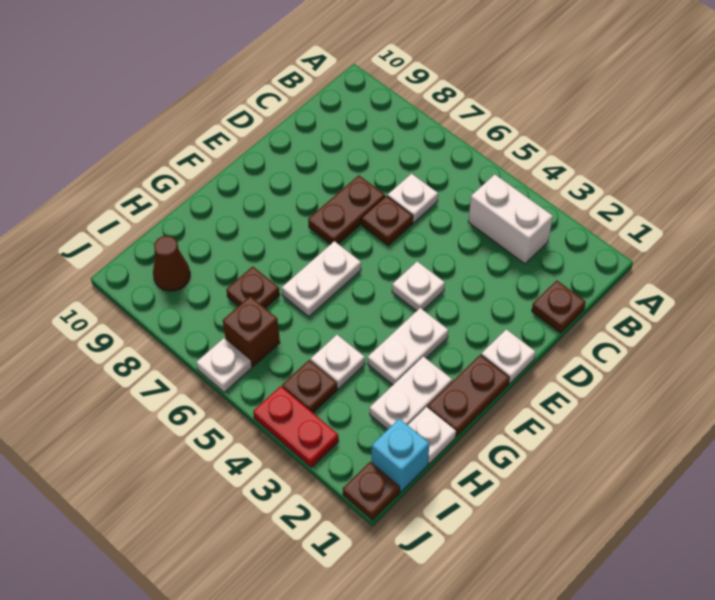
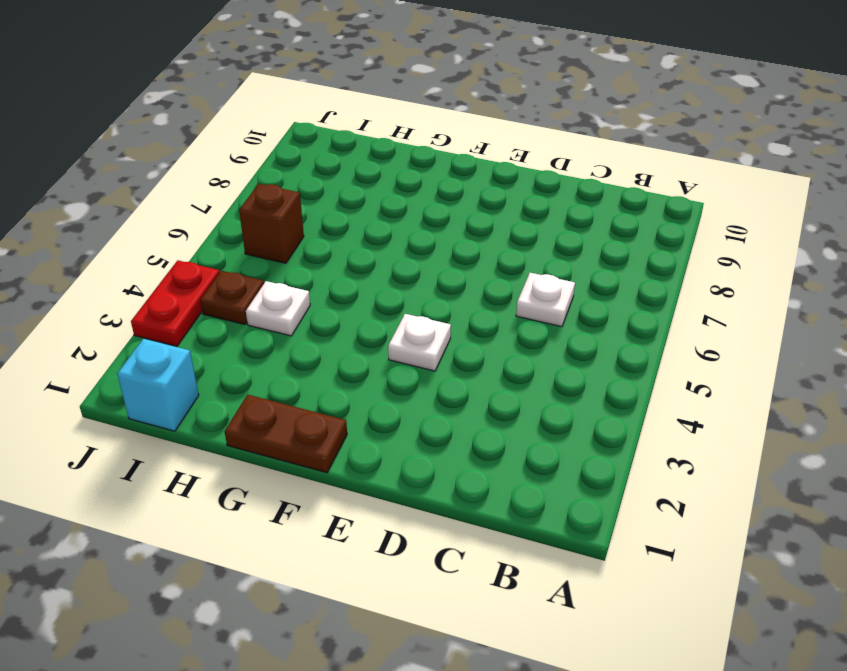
none -> white 1x2 brick [468,175,553,264]
none -> brown 1x1 plate [532,280,586,333]
none -> brown 1x1 plate [362,196,413,245]

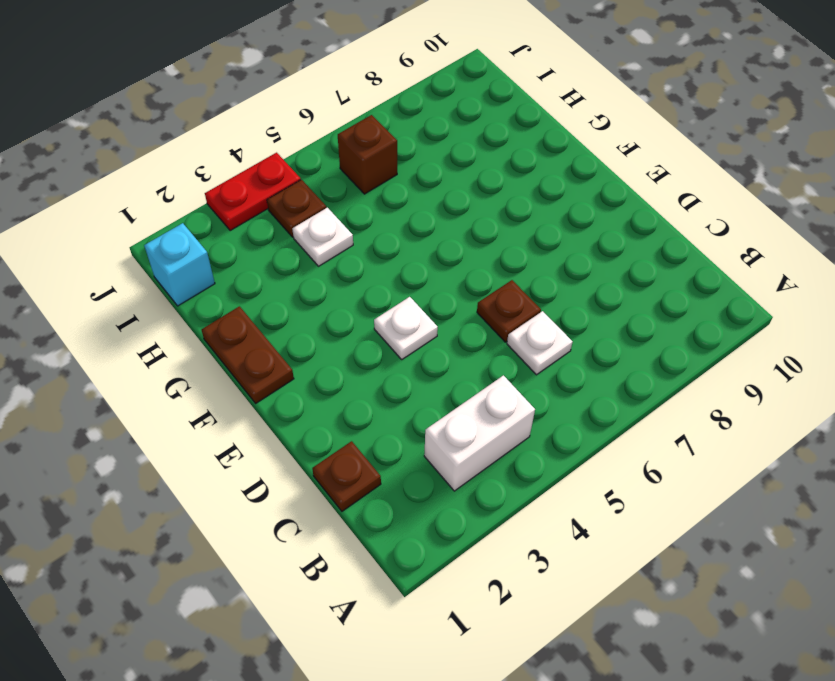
none -> brown 1x2 plate [308,175,385,244]
none -> white 1x1 plate [481,329,536,383]
none -> white 1x2 plate [368,308,448,385]

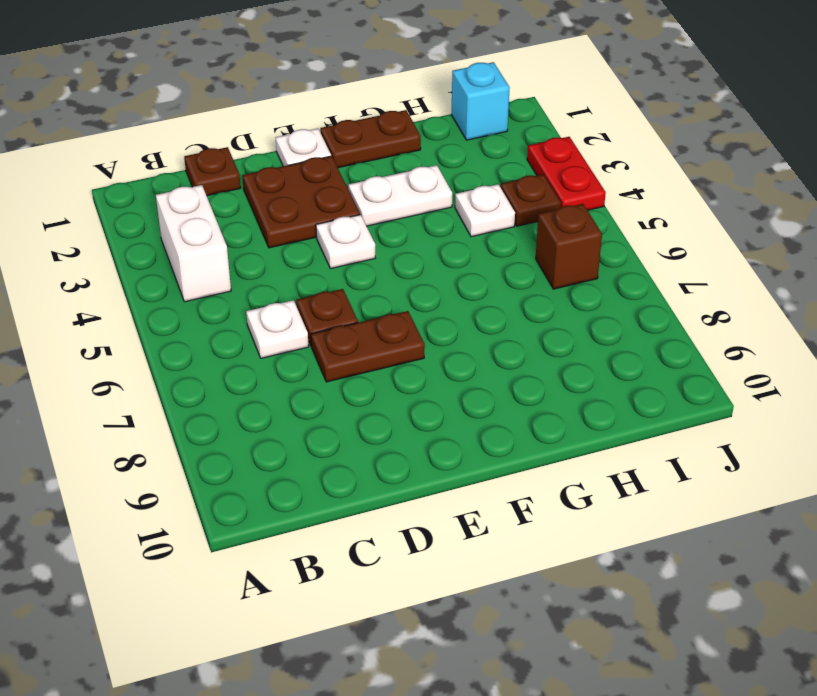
brown 2x2 plate [242,156,360,248] -> none
none -> white 1x2 plate [282,241,361,317]
none -> white 1x2 plate [370,356,452,430]
none -> white 1x1 plate [408,407,456,464]

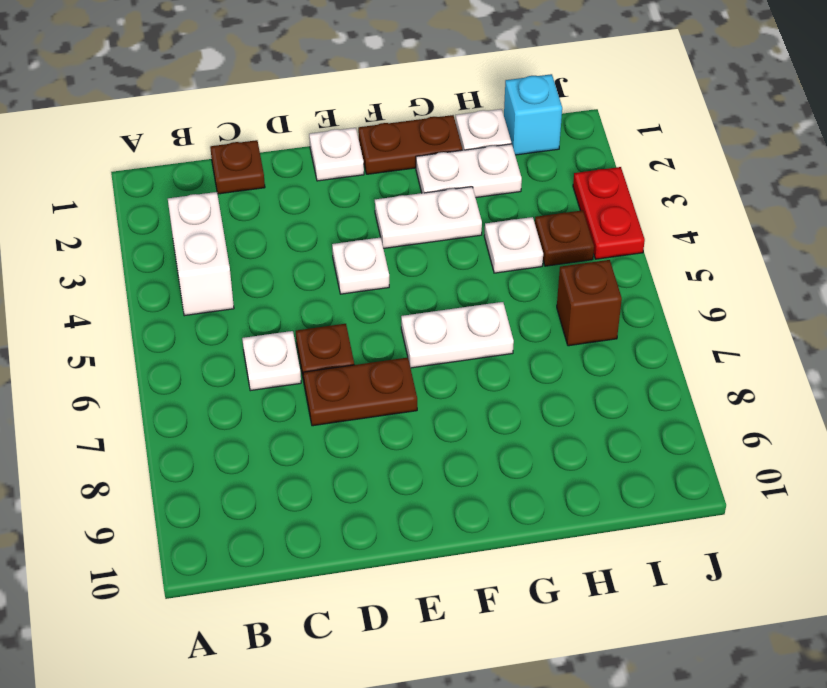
none -> brown 1x1 plate [226,266,280,308]
none -> brown 1x1 cone [153,236,190,291]
none -> brown 1x1 plate [343,462,400,520]

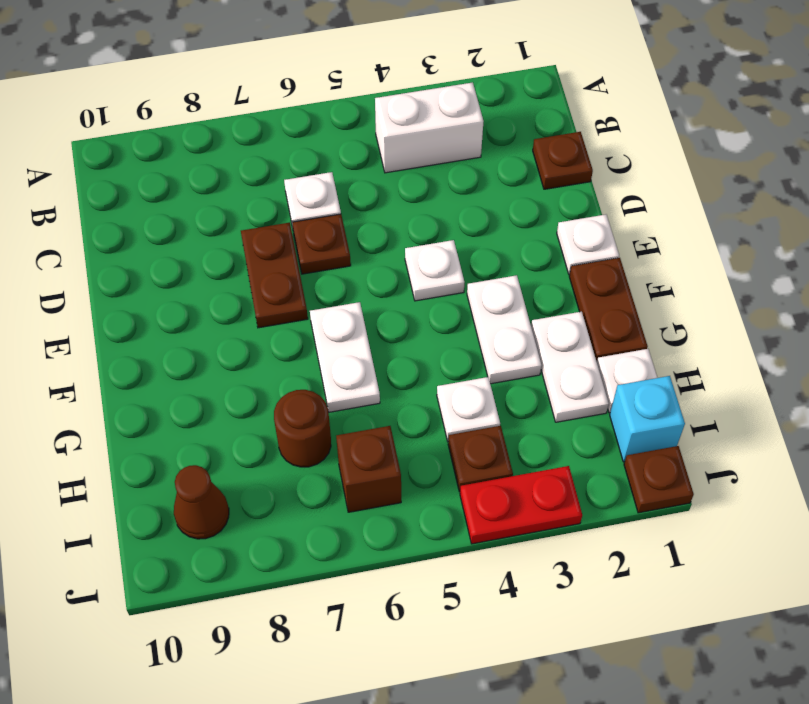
brown 1x1 round brick [274,390,331,467] -> brown 1x1 plate [226,266,280,308]
none -> white 1x1 plate [196,338,252,392]

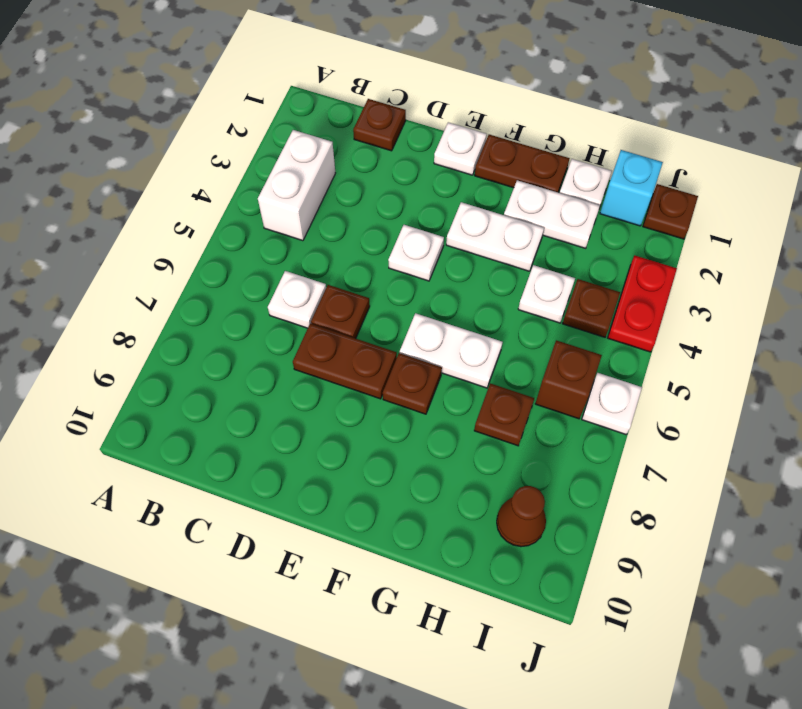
brown 1x1 plate [383,353,442,414] -> none

